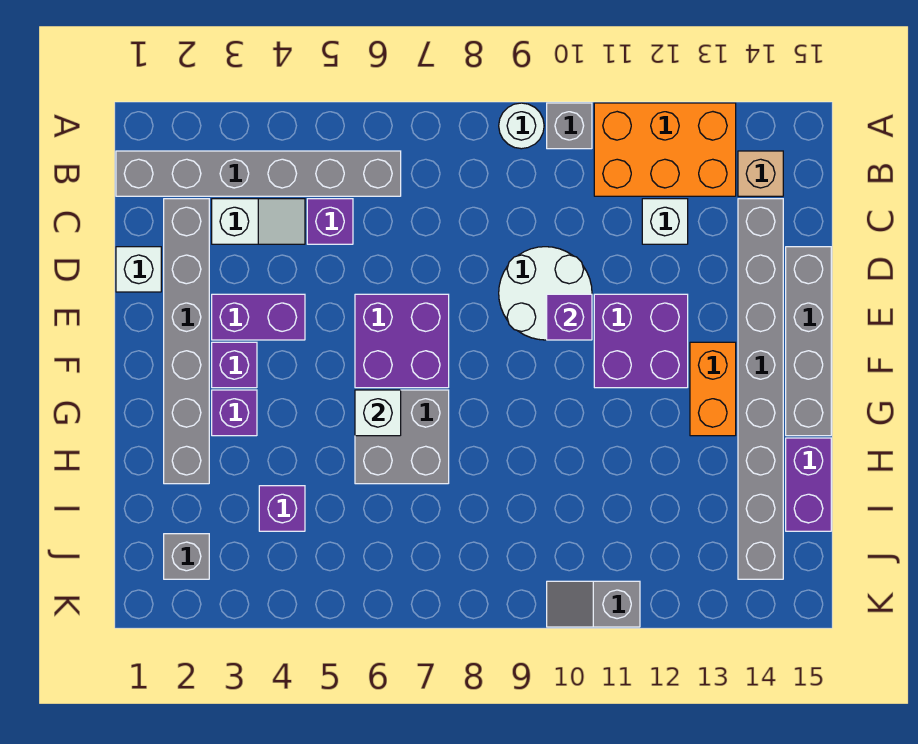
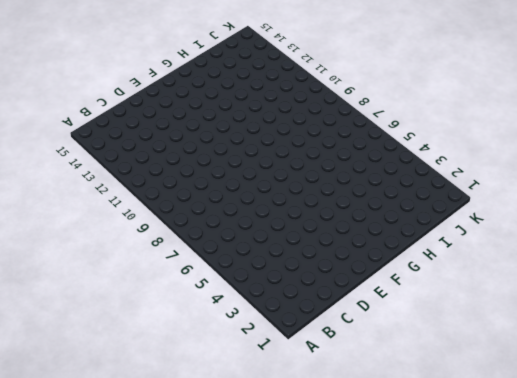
none -> white 1x1 round brick [499,103,544,149]
none -> grey 1x1 brick [547,103,592,149]
none -> orange 2x3 brick [594,103,736,196]

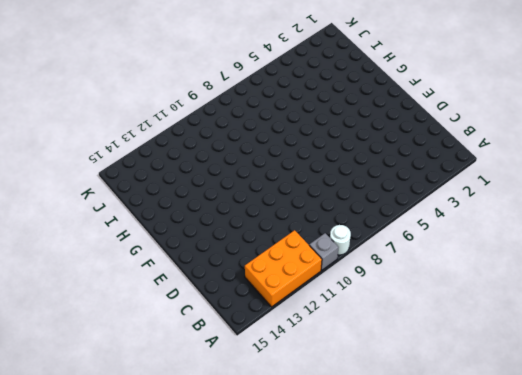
none -> grey 1x6 brick [116,151,401,196]
none -> tan 1x1 brick [738,151,783,196]
none -> grey 1x6 brick [164,199,209,484]

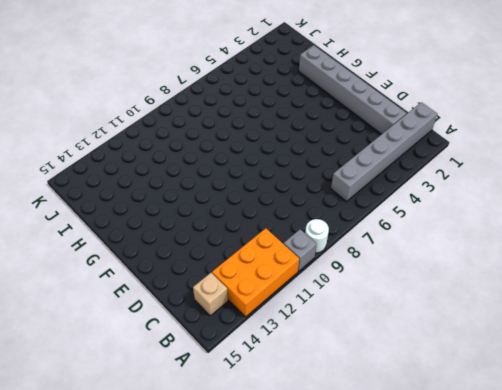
none -> white 1x2 slope [212,199,305,244]
none -> purple 1x1 brick [307,199,353,244]
none -> white 1x1 brick [642,199,688,244]

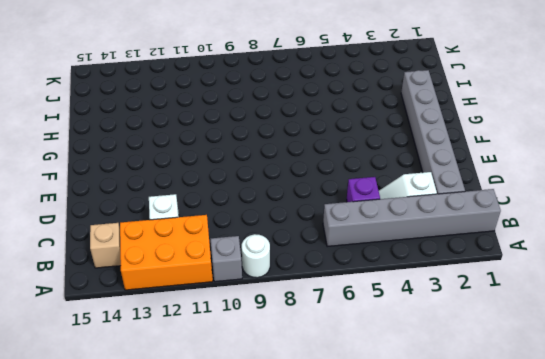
none -> grey 1x8 brick [738,199,783,579]
none -> white 1x1 brick [116,247,161,292]
none -> white 2x2 round brick [499,247,592,340]

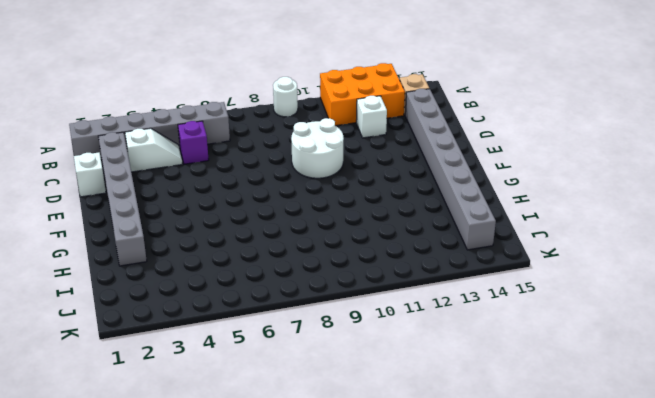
none -> grey 1x1 brick [547,103,592,149]
none -> grey 1x4 brick [786,247,831,436]
none -> purple 1x2 brick [212,294,305,340]

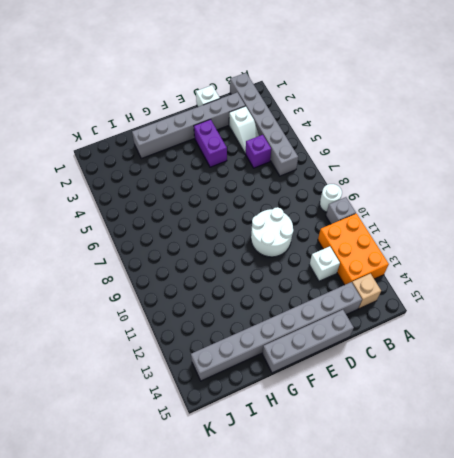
none -> purple 2x2 brick [355,294,449,388]
none -> purple 2x2 brick [594,294,688,388]
none -> purple 1x1 brick [212,342,257,388]

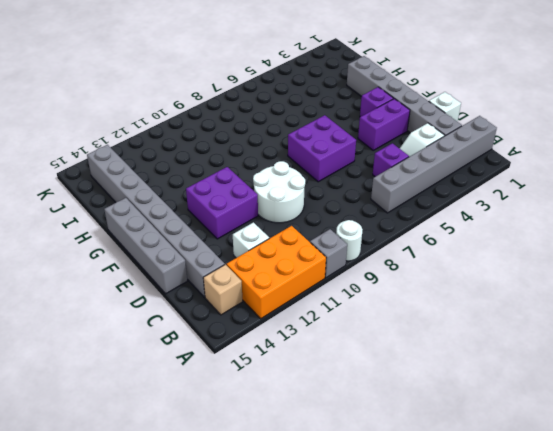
none -> orange 1x2 brick [690,342,736,436]
none -> purple 1x1 brick [212,390,257,436]
none -> grey 2x2 brick [355,390,449,484]

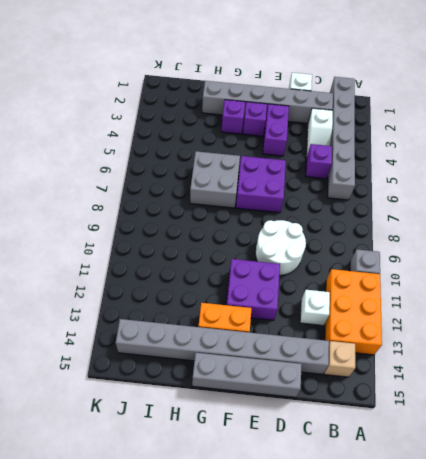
none -> white 1x1 round brick [499,103,544,149]
none -> purple 1x2 brick [786,438,831,531]
none -> purple 1x1 brick [259,486,305,531]

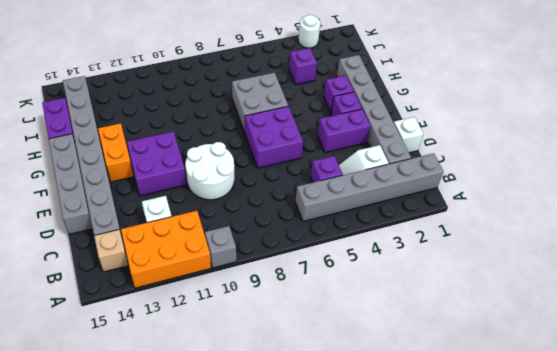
white 1x1 round brick [298,15,320,48] -> white 1x1 round brick moved to [499,103,544,149]
none -> grey 1x1 brick [164,534,209,579]
none -> grey 1x2 slope [547,581,640,627]
none -> purple 1x1 brick [547,294,592,340]

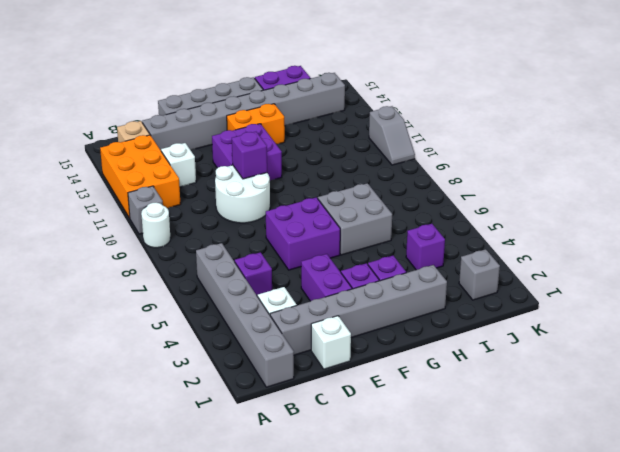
none -> white 1x1 brick [355,390,401,436]

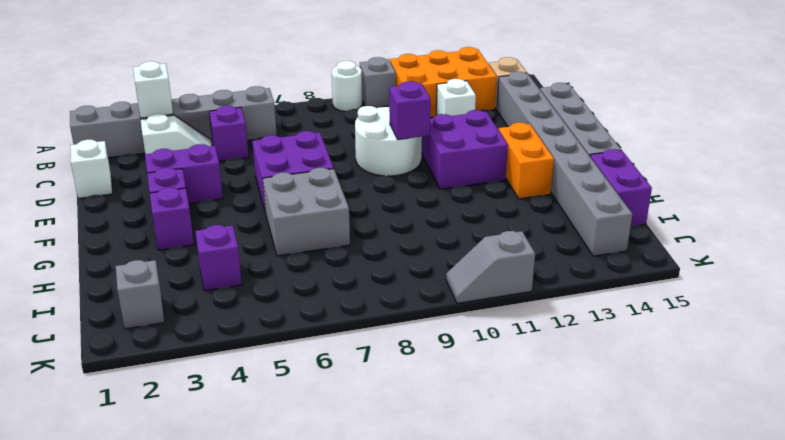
white 1x1 brick [133,61,173,118] -> white 1x1 brick moved to [355,390,401,436]
none -> grey 1x6 brick [164,199,209,484]

